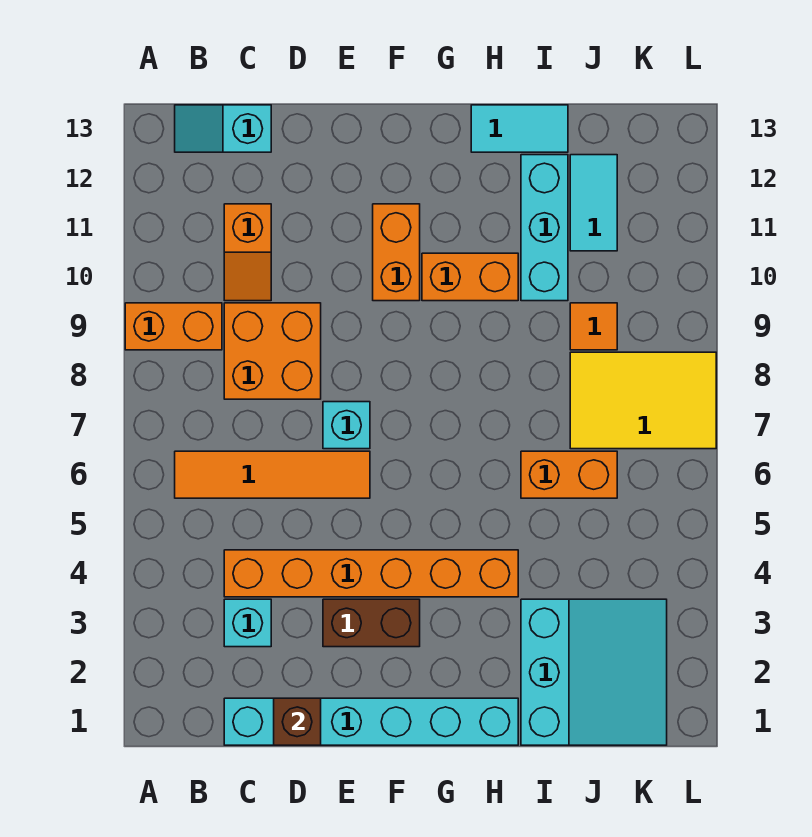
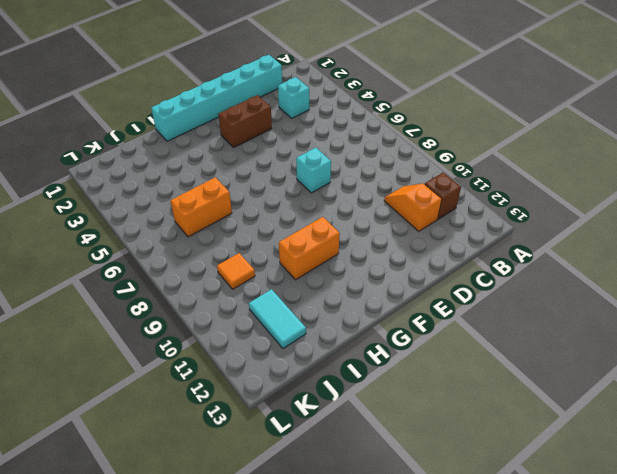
brown 1x1 brick [425,172,461,219] -> brown 1x1 brick moved to [274,698,321,745]
none -> orange 1x2 brick [125,303,222,350]
none -> orange 1x4 tile [175,451,370,498]
none -> cyan 1x2 slope [175,105,271,152]

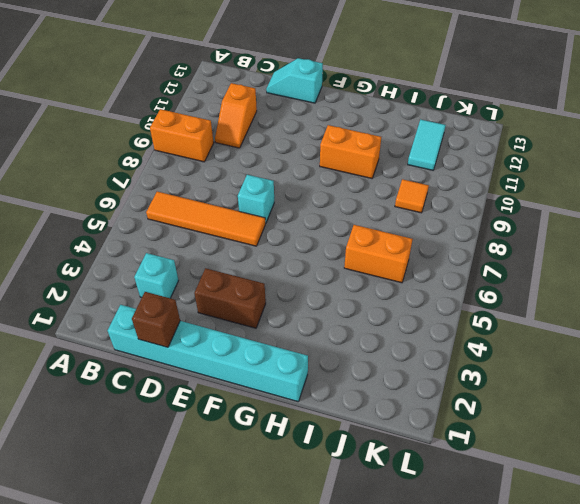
cyan 1x2 slope [266,58,323,103] -> cyan 1x2 slope moved to [175,105,271,152]
none -> orange 1x6 brick [224,550,518,597]
none -> orange 2x2 brick [224,303,321,399]
none -> orange 1x2 brick [373,204,420,301]

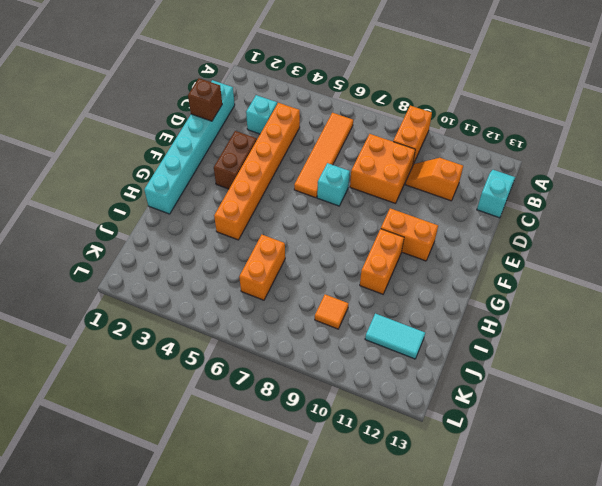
none -> cyan 1x2 tile [471,105,568,152]
none -> cyan 3x3 slope [521,599,667,745]
none -> cyan 1x3 brick [521,155,568,301]

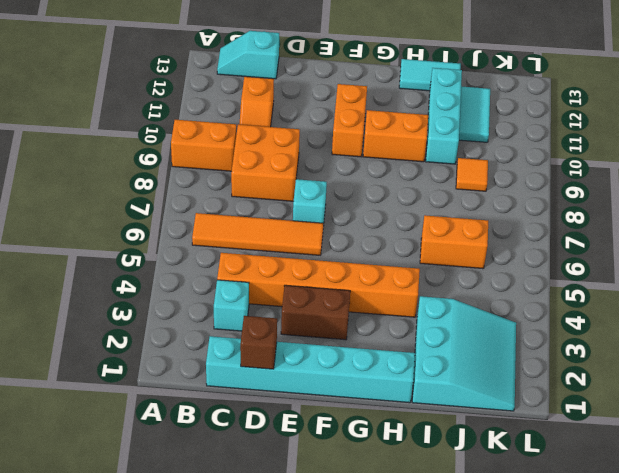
none -> yellow 2x3 tile [570,352,716,449]

